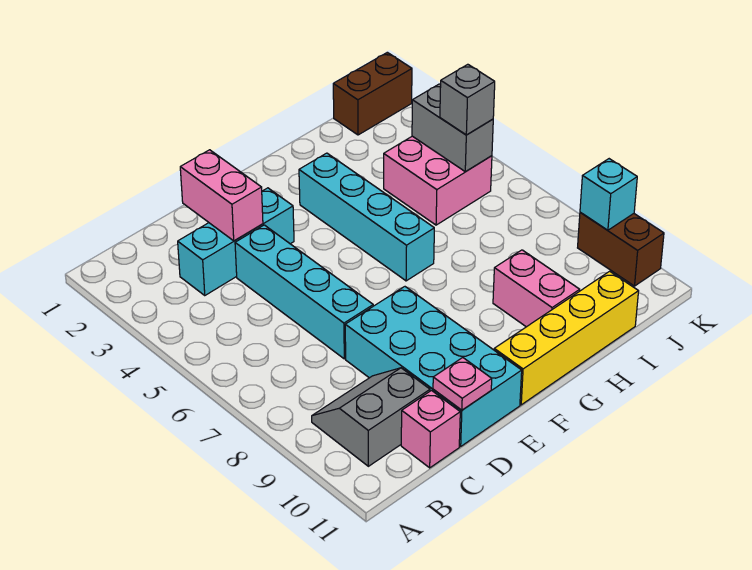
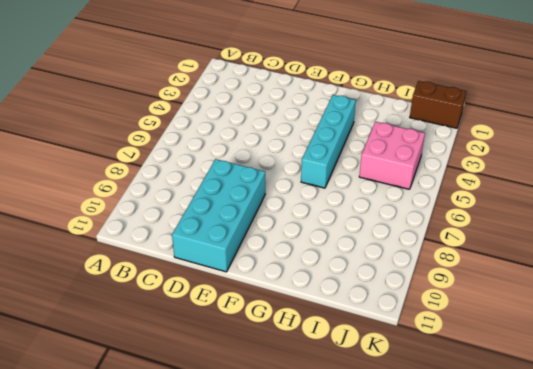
none -> grey 2x2 slope [312,368,430,466]
none -> cyan 1x3 brick [178,188,294,295]
none -> pink 1x1 brick [401,391,460,468]

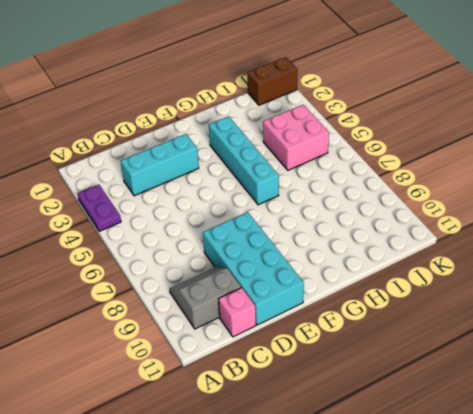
purple 1x2 plate [78,185,121,231] -> none
none -> cyan 1x4 brick [235,225,373,359]
none -> yellow 1x4 brick [494,271,639,405]
none -> pink 1x2 brick [493,250,580,327]

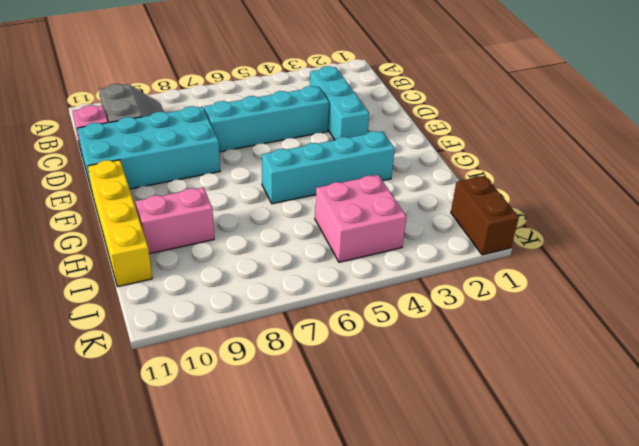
none -> brown 1x2 brick [578,212,664,286]
none -> pink 1x2 brick [180,150,263,241]
none -> pink 1x1 plate [433,358,492,410]

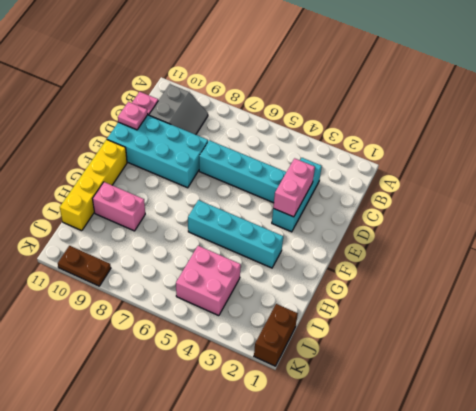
pink 1x2 brick [273,158,315,217] -> pink 1x2 brick turned to [180,150,263,241]
brown 1x2 plate [58,246,111,286] -> brown 1x2 brick [578,212,664,286]
none -> grey 1x2 brick [412,84,493,172]
none -> cyan 1x1 brick [580,159,637,230]
none -> grey 1x1 brick [440,64,495,135]

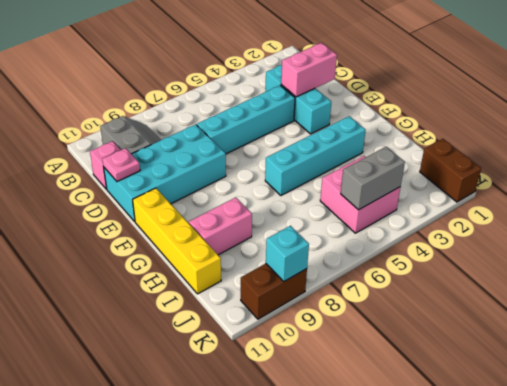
none -> grey 1x1 brick [440,64,495,135]

